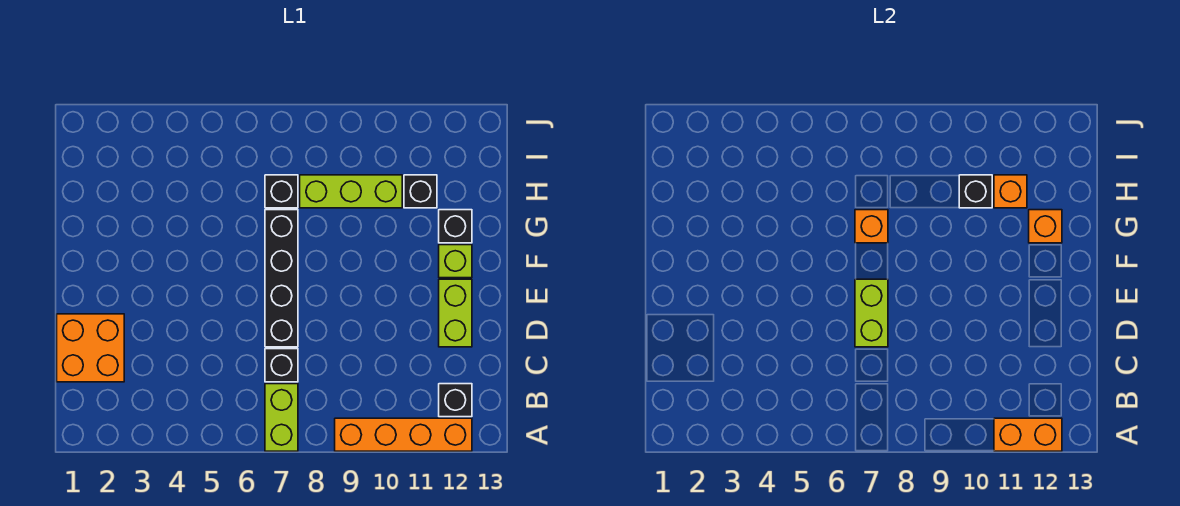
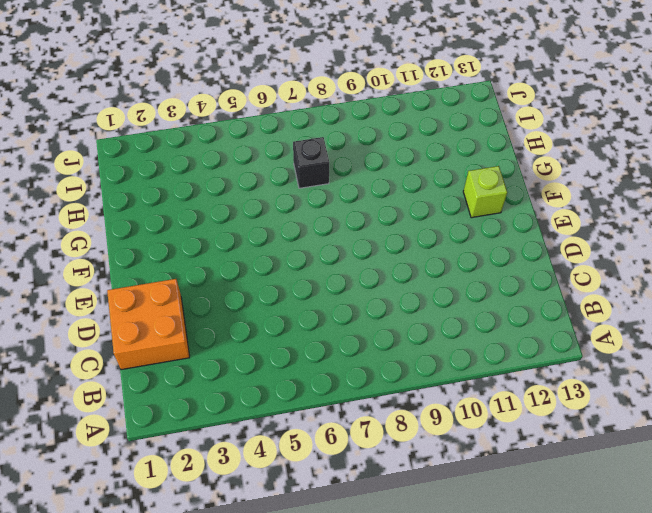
none -> lime 1x2 brick [265,384,298,451]
none -> orange 1x4 brick [335,418,472,451]
none -> black 1x1 brick [439,384,472,417]

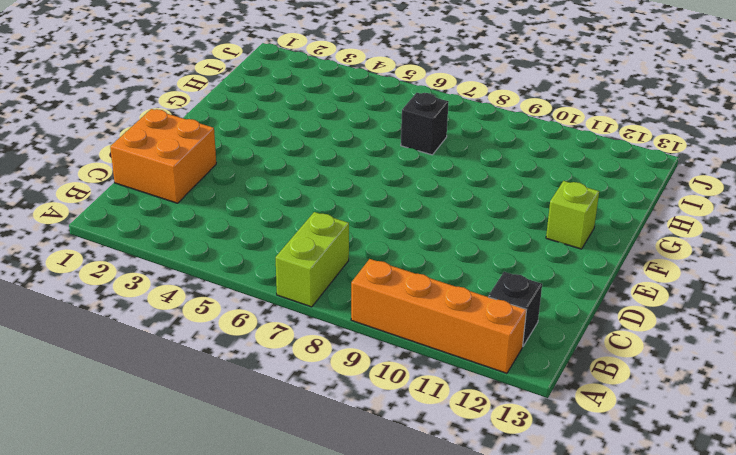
none -> black 1x1 brick [265,349,298,382]
none -> black 1x4 brick [265,210,298,347]
none -> lime 1x2 brick [439,279,472,347]

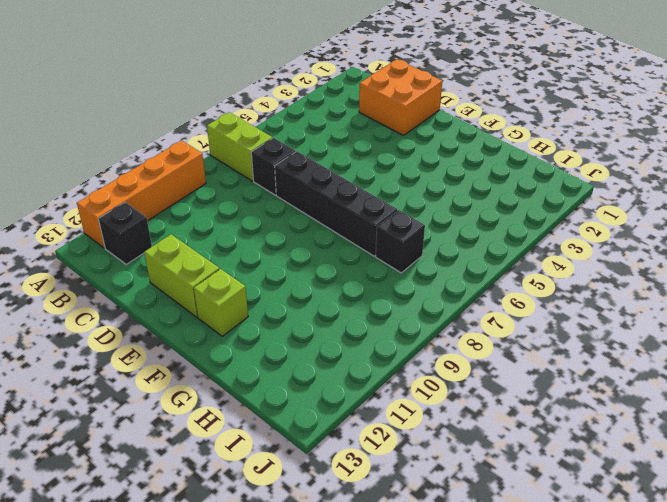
none -> black 1x1 brick [439,210,472,243]
none -> lime 1x3 brick [300,175,402,208]
none -> black 1x1 brick [404,175,437,208]

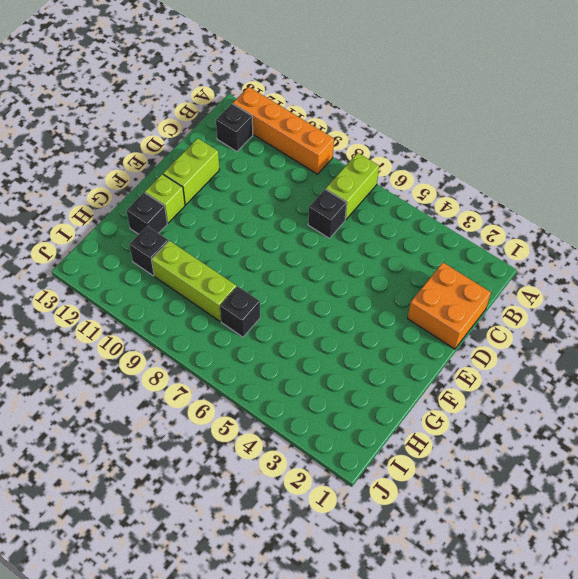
none -> black 1x4 brick [265,210,298,347]
none -> orange 1x2 brick [994,418,1062,451]
none -> lime 1x2 brick [855,279,888,347]

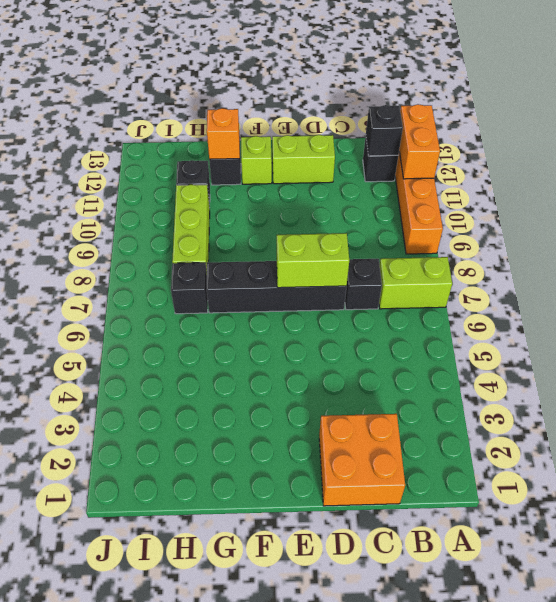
black 1x1 brick [366,105,403,156] -> black 1x1 brick moved to [959,175,992,208]
none -> orange 1x1 brick [855,210,888,243]
none -> orange 1x1 brick [994,175,1027,208]

